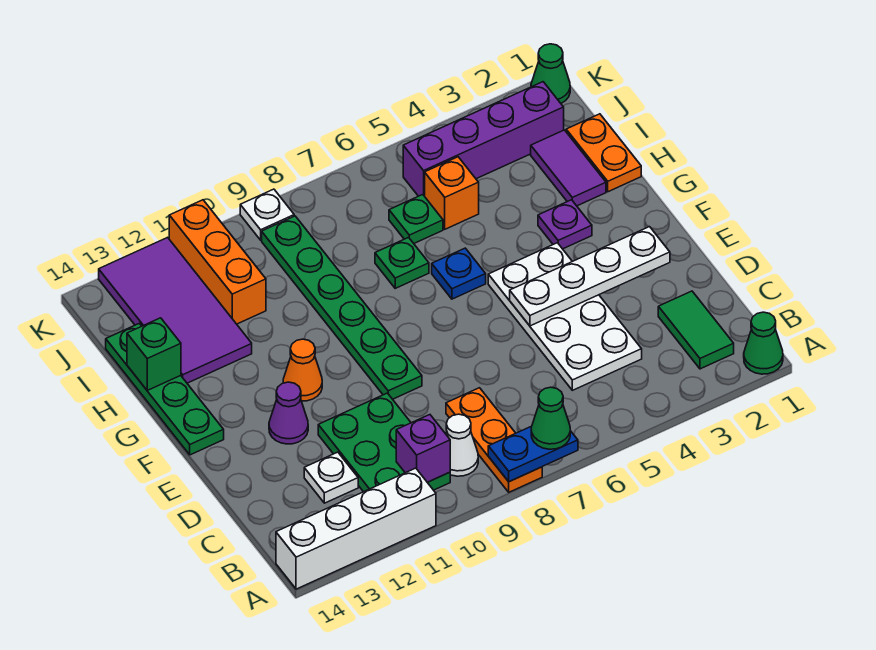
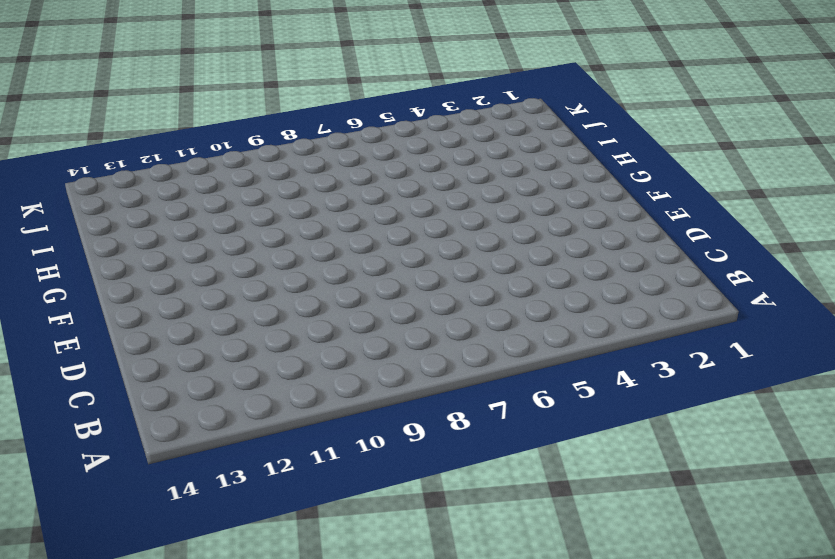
none -> green 1x1 cone [744,312,783,374]
none -> orange 1x3 plate [446,388,542,492]
none -> white 1x4 brick [276,468,436,589]

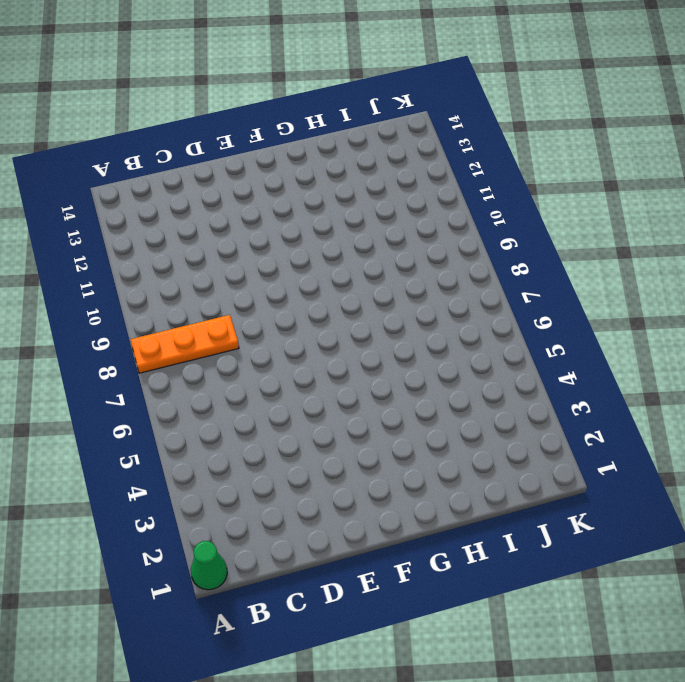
none -> white 1x4 brick [276,468,436,589]
none -> green 1x2 tile [658,291,734,369]
none -> white 1x1 cone [446,414,478,476]

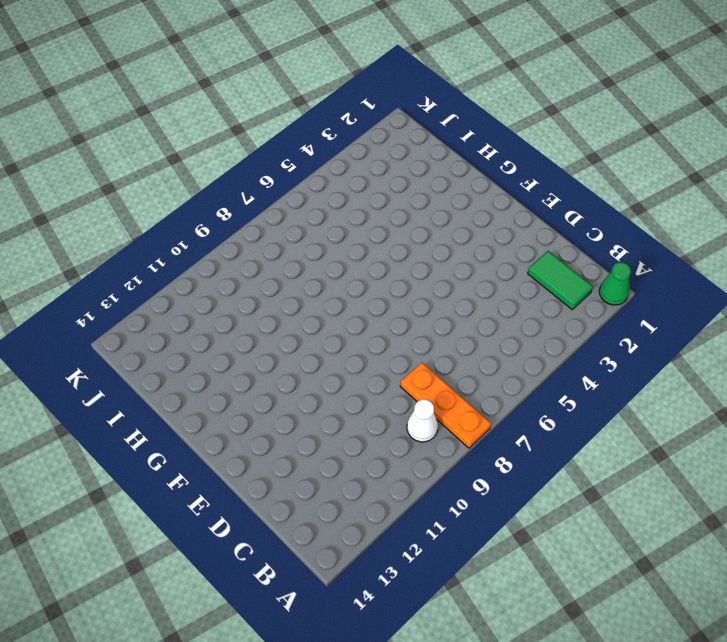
none -> white 1x4 brick [276,468,436,589]
none -> green 2x3 plate [318,393,450,492]
none -> white 2x4 plate [488,243,642,390]

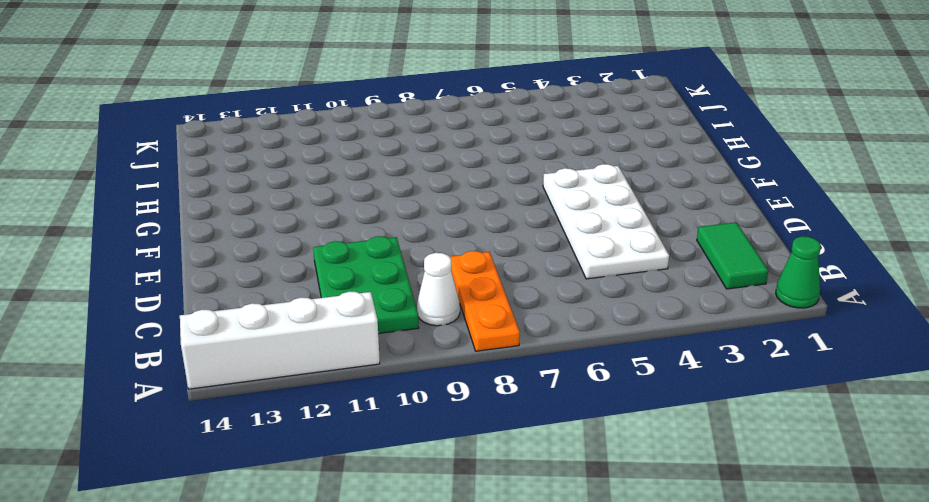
none -> white 1x1 plate [304,452,358,503]
none -> green 1x6 plate [262,216,422,399]
none -> purple 1x1 cone [269,382,308,444]

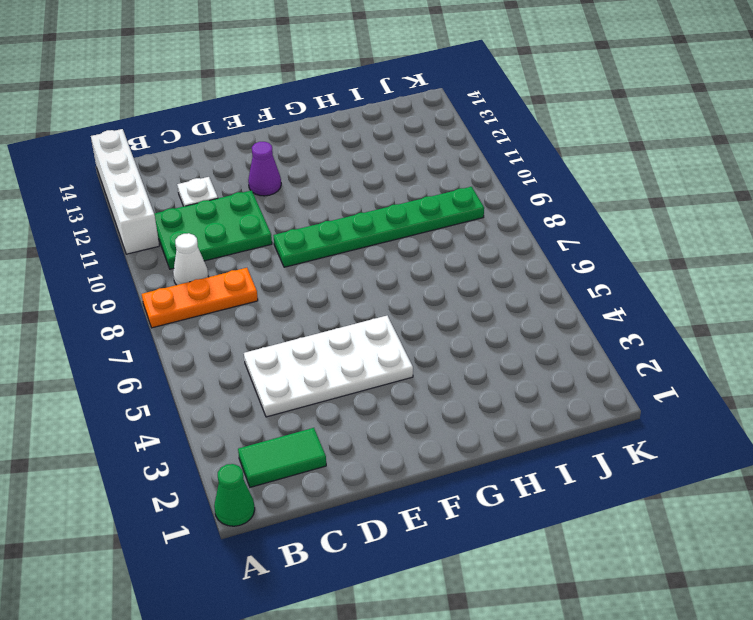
none -> orange 1x1 cone [283,339,322,401]
none -> green 1x4 plate [106,323,224,455]
none -> purple 1x1 plate [538,200,592,249]

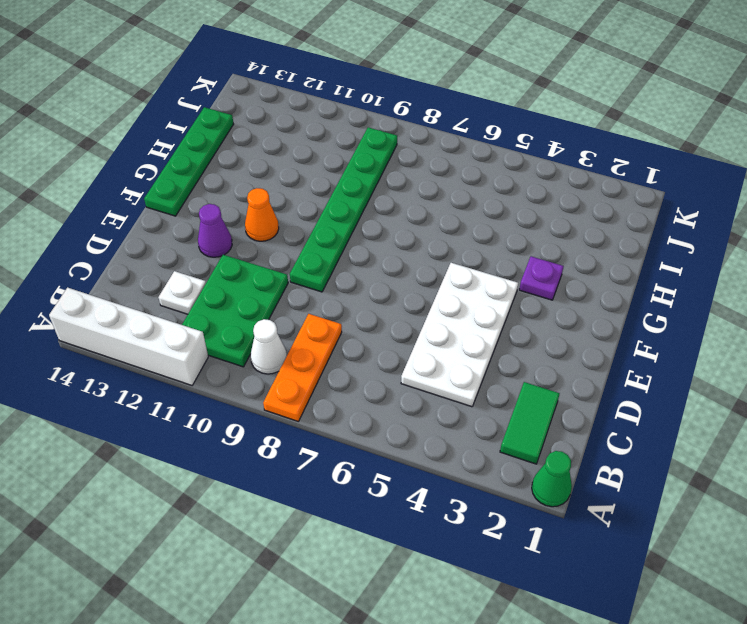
none -> blue 1x1 plate [432,248,486,299]
none -> orange 1x2 plate [566,114,641,192]
none -> purple 1x2 tile [531,130,606,206]

